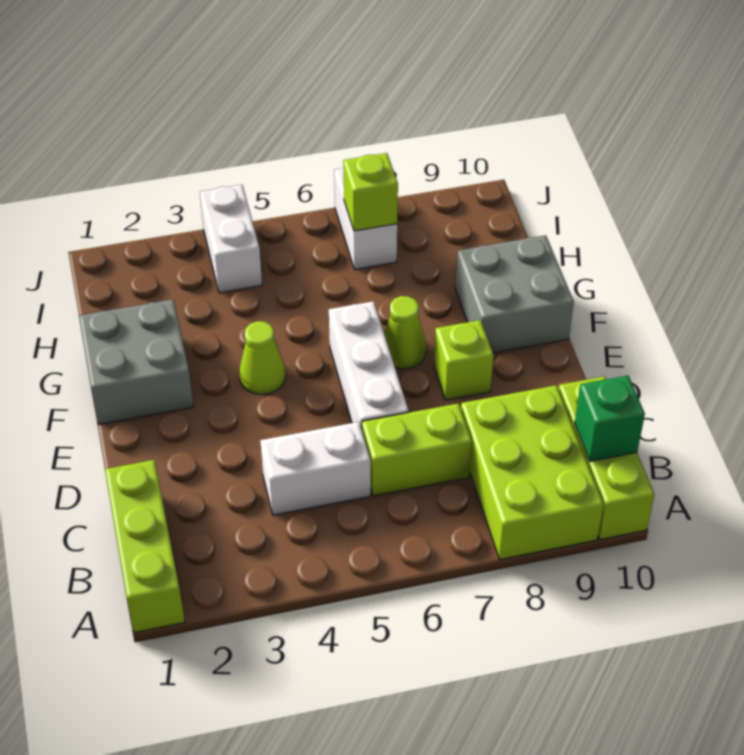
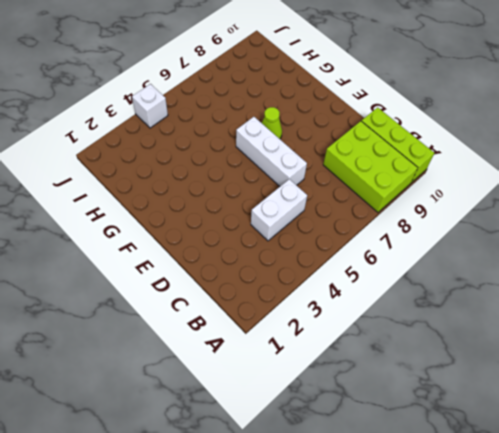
white 1x1 brick [132,84,168,128] -> white 1x2 brick [200,185,262,293]
none -> lime 1x3 brick [105,460,185,633]
none -> lime 1x2 brick [362,403,472,496]
none -> lime 1x1 brick [434,320,493,400]

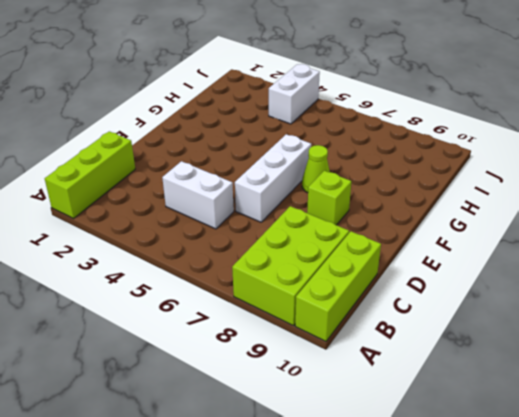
none -> lime 1x2 brick [362,403,472,496]
none -> grey 2x2 brick [79,299,194,425]
none -> lime 1x1 cone [239,321,286,394]

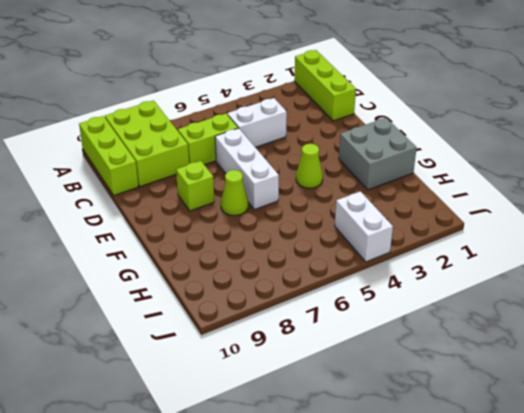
none -> grey 2x2 brick [455,235,574,353]
none -> white 1x2 brick [334,168,397,269]
none -> green 1x1 brick [575,375,645,461]

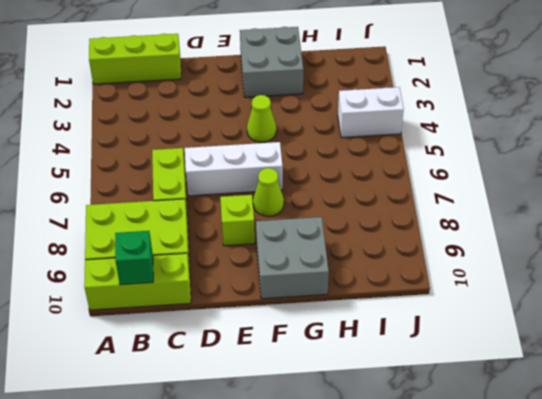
none -> white 1x2 brick [260,422,371,515]
none -> white 1x2 brick [334,168,397,269]
none -> lime 1x1 brick [343,153,398,231]

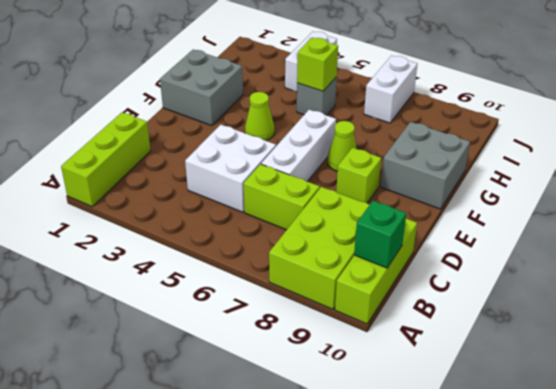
white 2x2 brick [185,125,276,212] -> white 1x2 brick [260,422,371,515]
grey 1x1 brick [297,77,337,115] -> none
lime 1x1 brick [297,38,338,91] -> lime 1x1 brick moved to [343,153,398,231]

